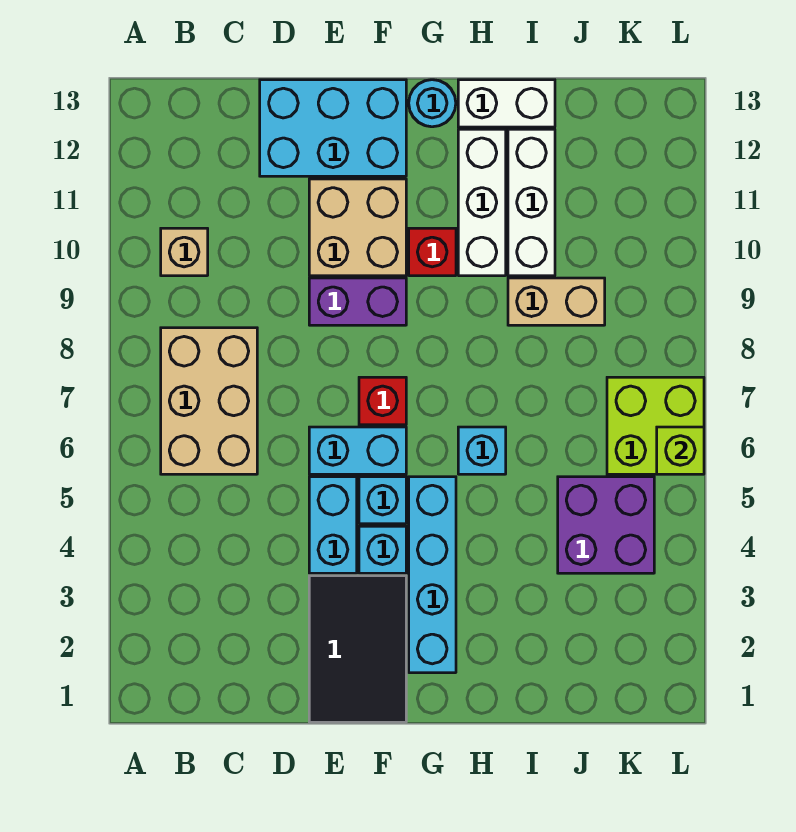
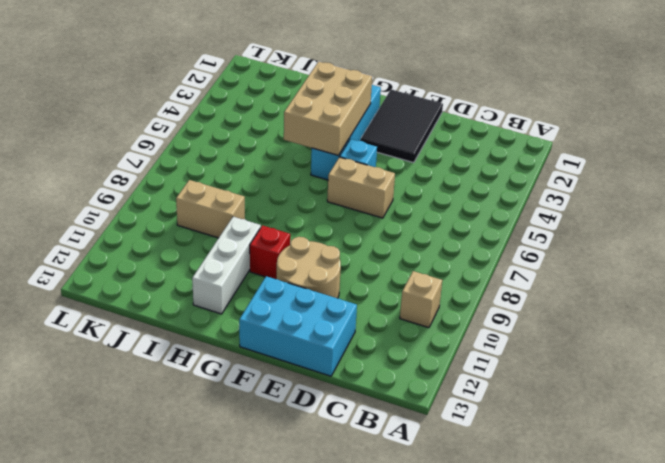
tan 1x2 brick [327,157,395,218] -> cyan 1x2 brick [309,427,406,474]
tan 2x2 round brick [277,237,341,298] -> tan 2x2 brick [309,179,406,276]
tan 2x3 brick [284,62,372,155] -> tan 2x3 brick moved to [161,328,257,474]
none -> cyan 1x2 brick [309,477,357,573]
none -> purple 1x2 brick [309,278,406,325]
none -> cyan 1x1 brick [359,526,406,573]

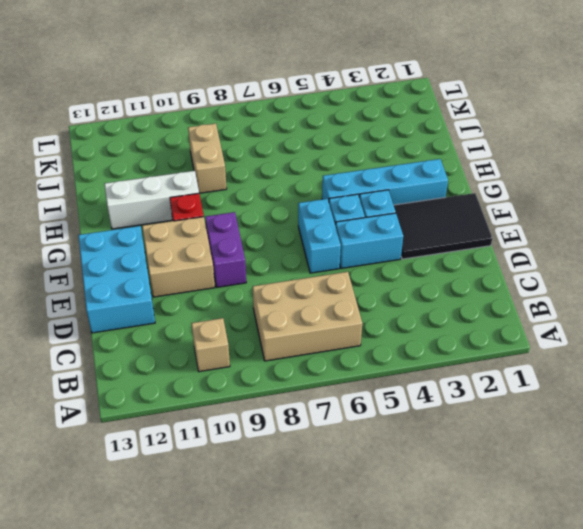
none -> red 1x1 brick [359,377,406,425]
none -> cyan 1x1 round brick [409,80,456,127]
none -> cyan 1x1 brick [458,427,506,474]

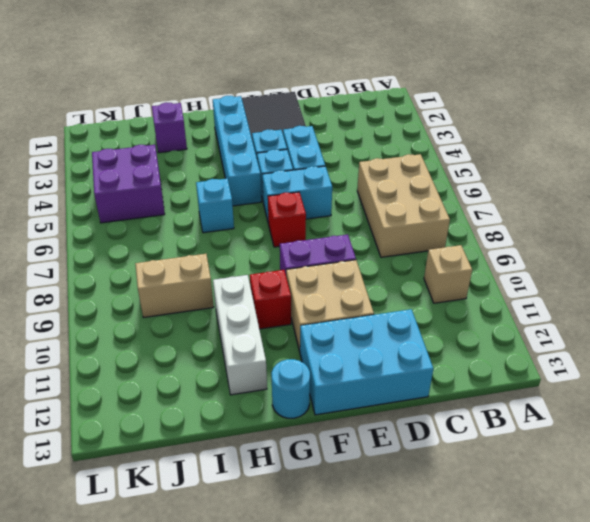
purple 1x1 brick [152,102,187,153] -> none
none -> white 1x2 brick [458,80,555,127]
none -> white 1x3 brick [508,129,555,276]
none -> lime 2x2 brick [607,377,704,474]

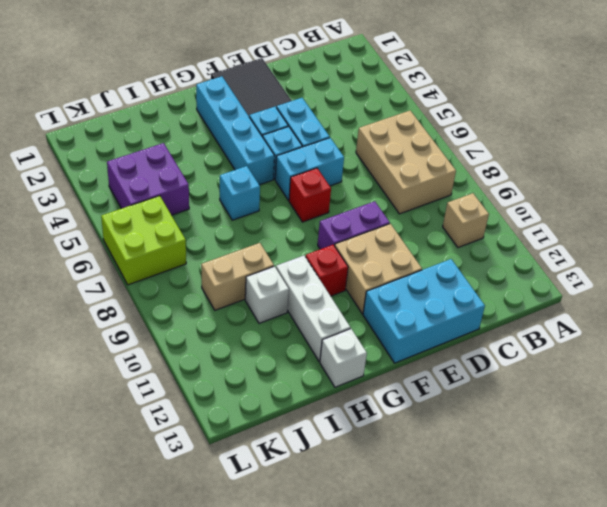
white 1x1 brick [320,329,367,387] -> white 1x2 brick [458,80,555,127]
white 1x1 brick [245,266,289,323] -> white 1x3 brick [508,129,555,276]
none -> cyan 1x1 round brick [409,80,456,127]
none -> lime 1x1 brick [657,427,704,474]

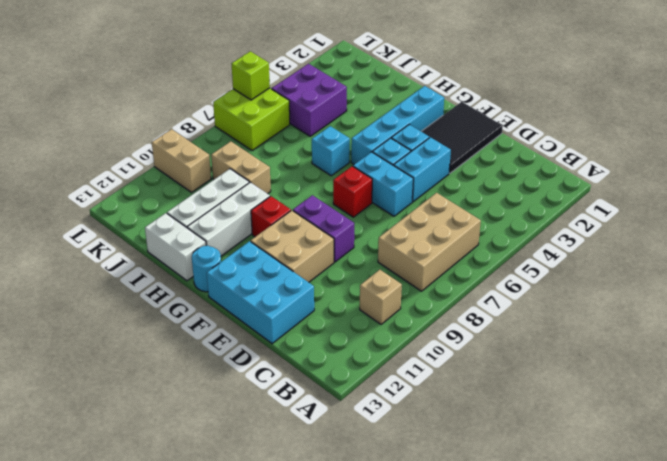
tan 1x2 brick [152,129,211,192] -> none

